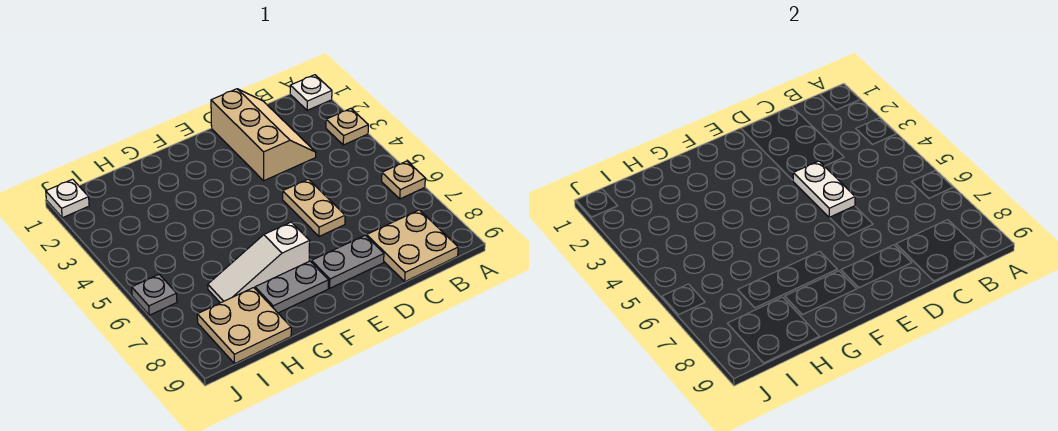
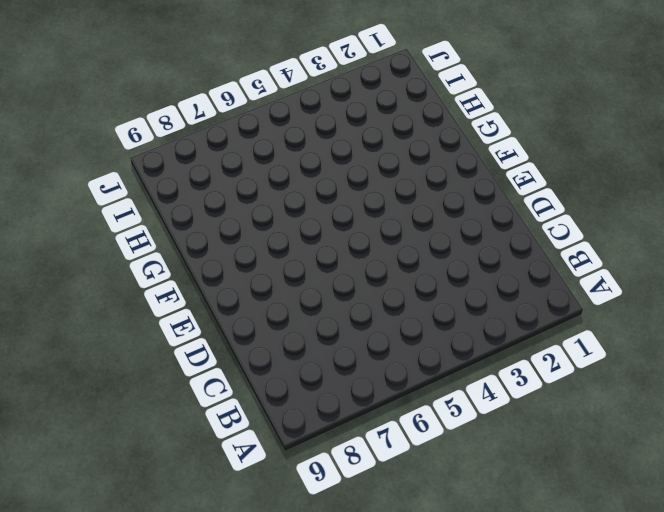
none -> white 1x1 plate [290,75,332,110]
none -> tan 1x1 plate [326,108,368,145]
none -> tan 1x1 plate [382,161,425,199]

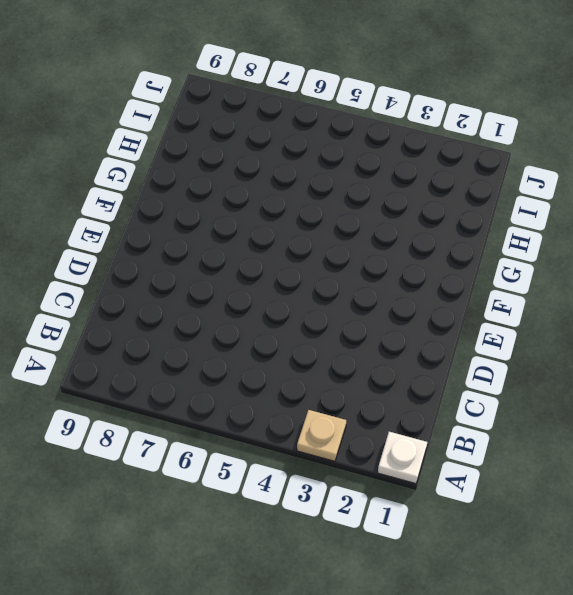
none -> tan 1x1 plate [382,161,425,199]
none -> tan 2x2 plate [367,210,458,282]
none -> tan 2x3 slope [211,89,316,181]

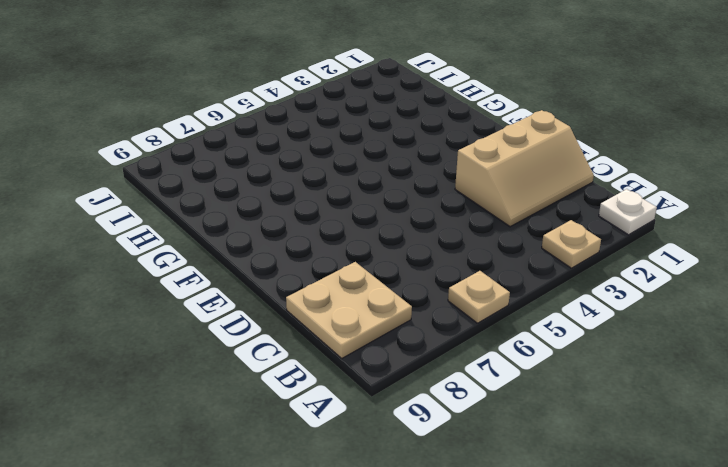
none -> tan 1x2 plate [283,179,345,236]
none -> grey 1x2 plate [311,235,384,288]
none -> white 1x3 slope [208,222,310,303]

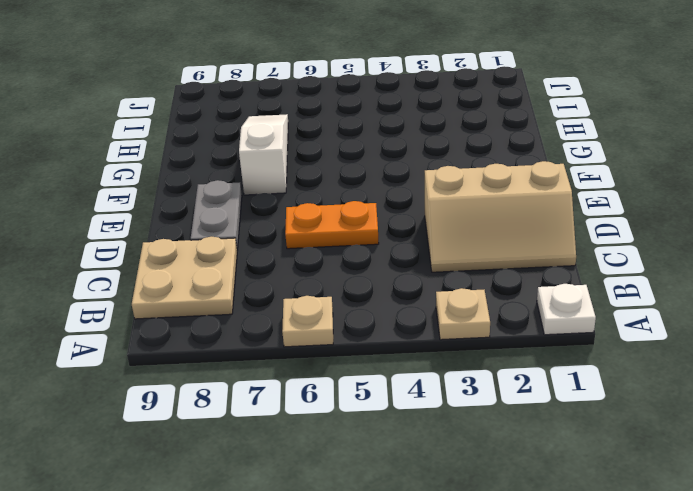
orange 1x2 plate [285,201,379,249] -> tan 1x2 plate [283,179,345,236]
none -> grey 1x2 plate [255,261,329,313]
none -> tan 2x2 plate [197,288,291,363]
none -> white 1x1 plate [46,179,89,218]

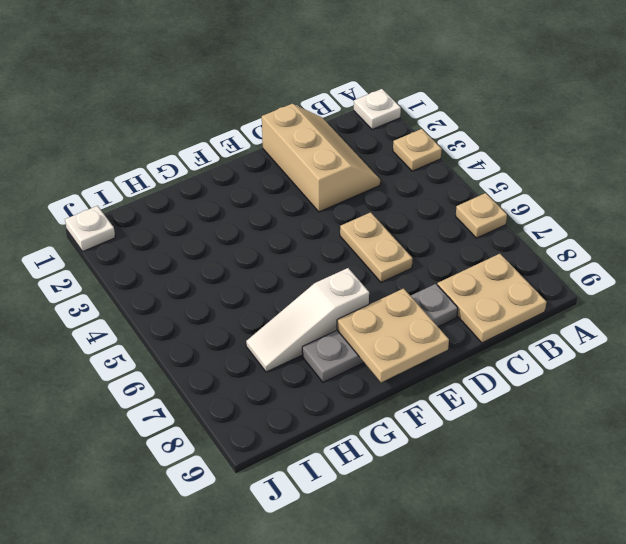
tan 2x2 plate [337,288,449,382] -> tan 2x2 plate moved to [197,288,291,363]
none -> grey 1x1 plate [132,274,177,315]
none -> white 1x2 plate [793,161,855,218]

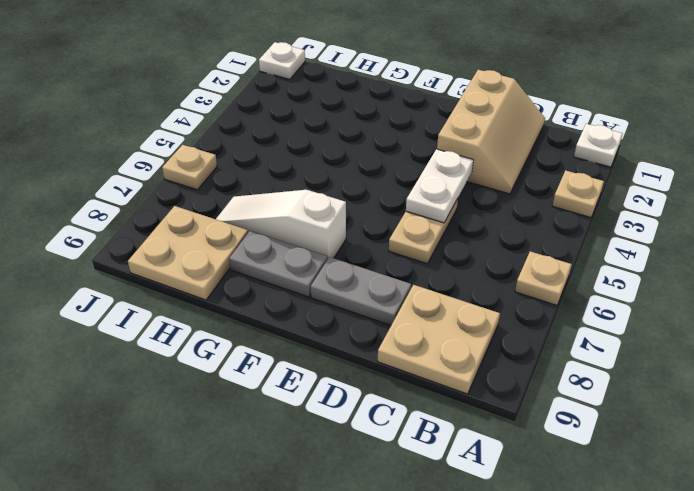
tan 1x1 plate [162,145,217,190] -> grey 1x1 plate [132,274,177,315]

